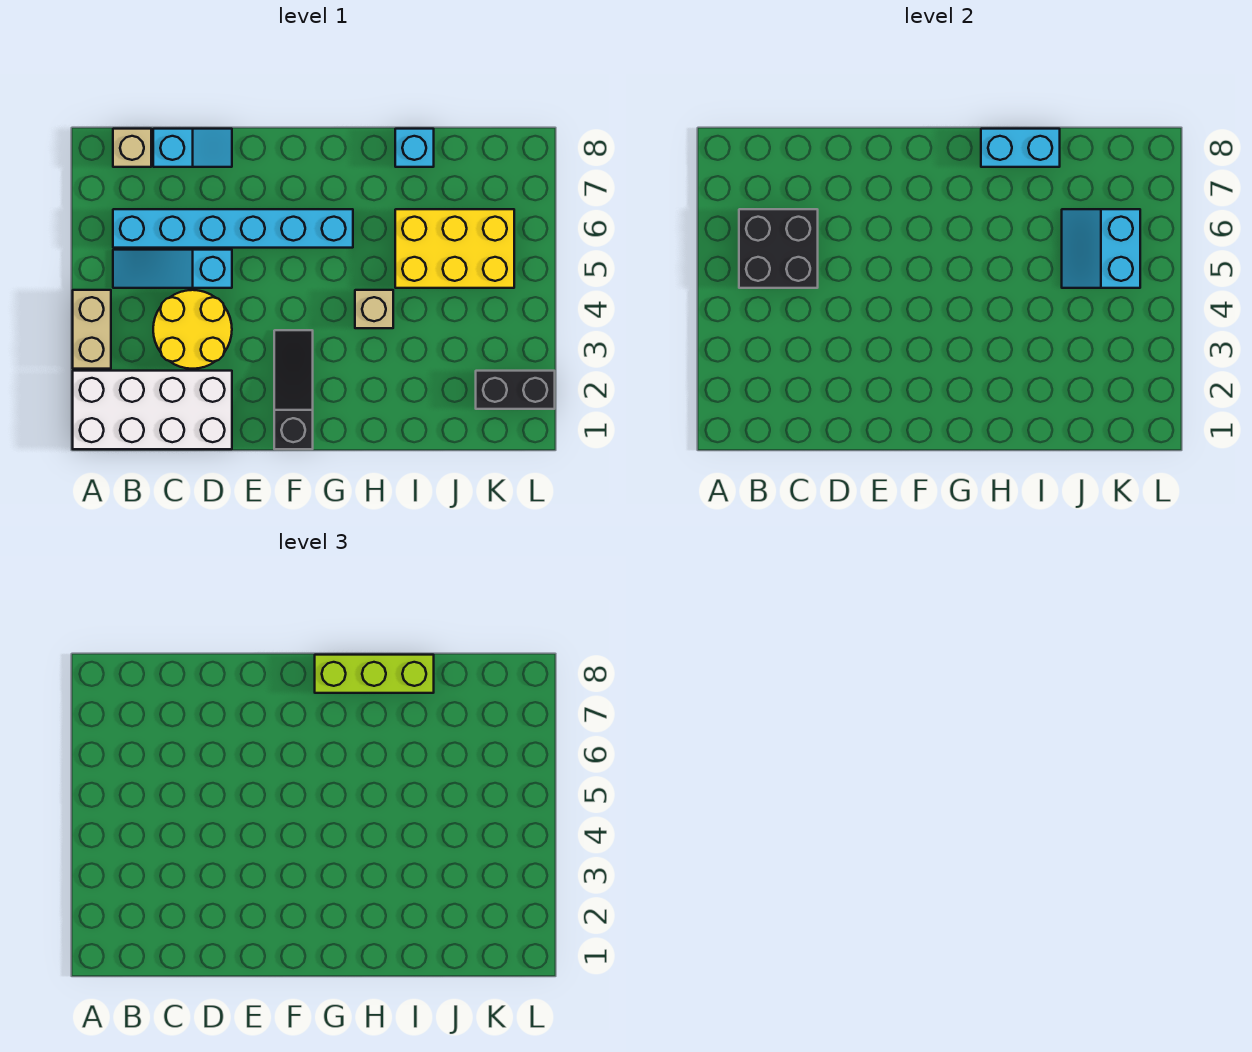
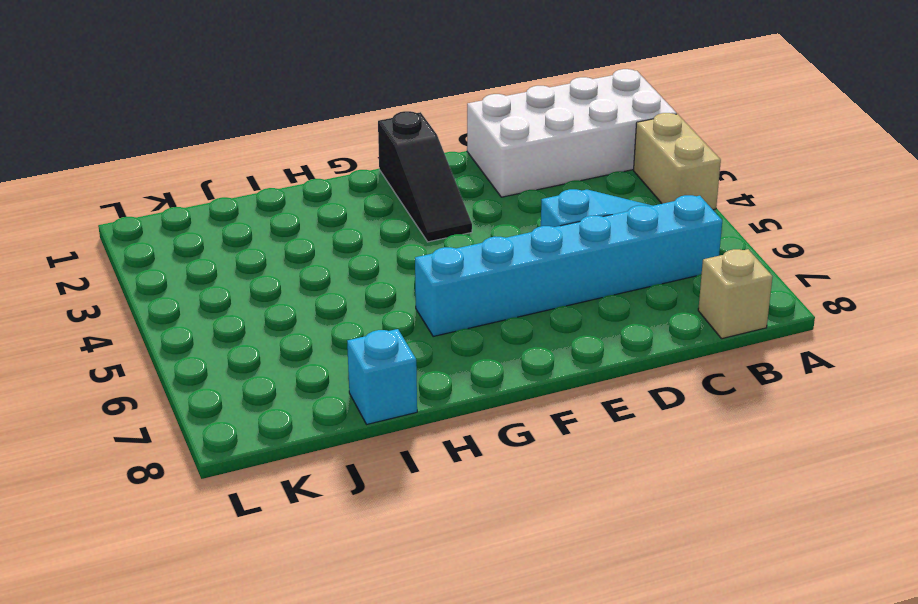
none -> yellow 2x2 round brick [153,290,232,369]
none -> cyan 1x2 slope [153,129,232,167]
none -> tan 1x1 brick [355,290,393,328]

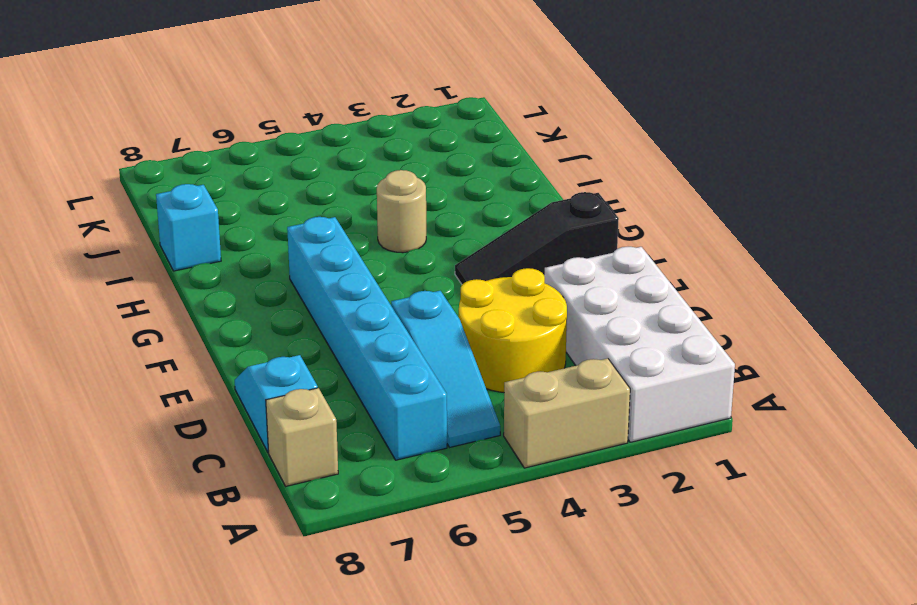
tan 1x1 round brick [377,170,426,253] -> tan 1x1 brick [355,290,393,328]
none -> yellow 2x3 brick [395,209,514,288]
none -> black 1x2 brick [476,371,555,409]
none -> black 2x2 brick [739,209,818,288]

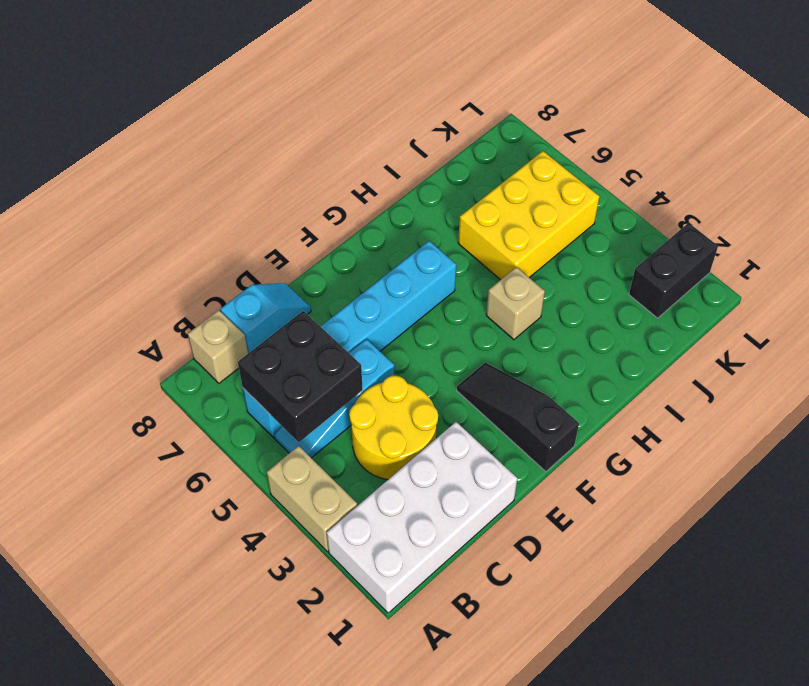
none -> cyan 1x1 brick [395,129,434,167]
none -> cyan 1x2 brick [981,129,1060,167]
none -> cyan 2x2 slope [1062,209,1140,288]

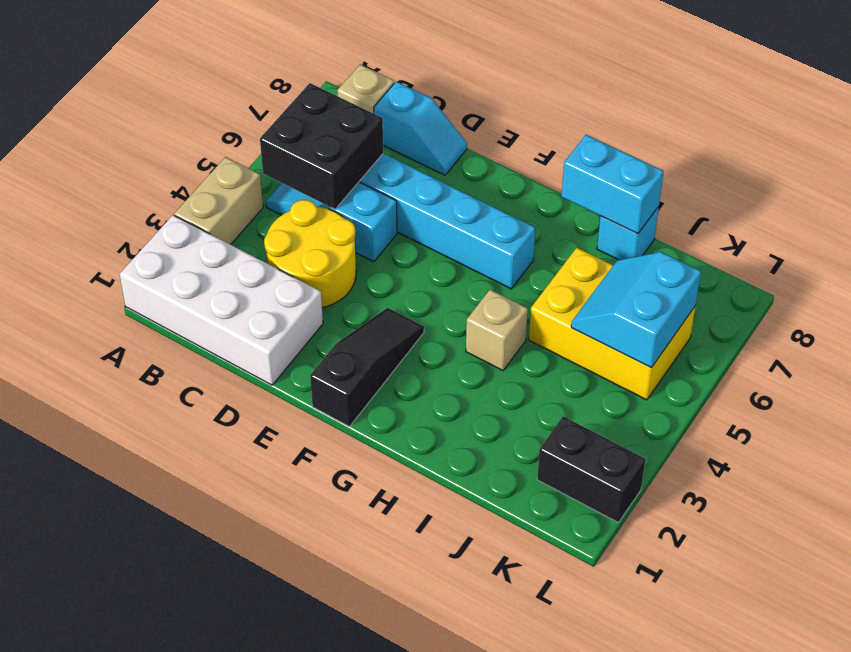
none -> lime 1x3 brick [315,655,434,693]

